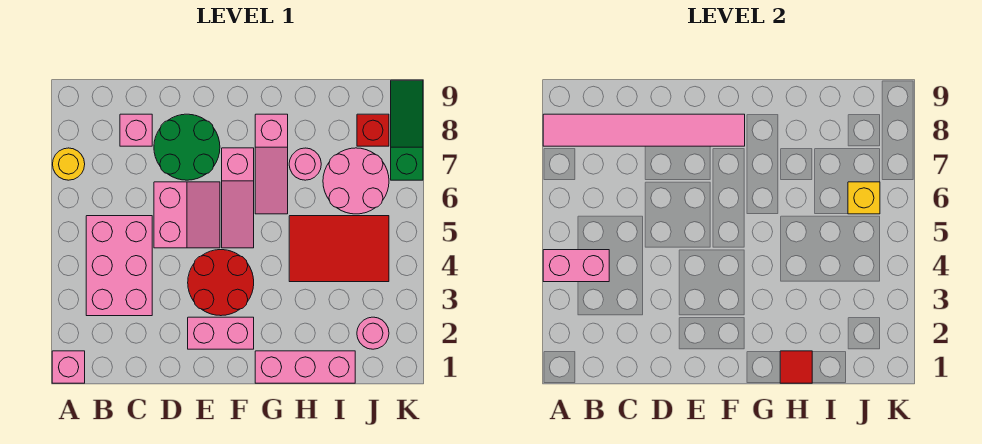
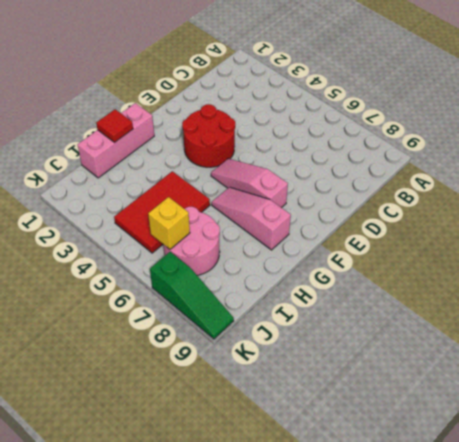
none -> pink 1x1 brick [52,351,85,383]
none -> yellow 1x1 round brick [53,148,85,180]
none -> pink 2x3 brick [86,216,152,316]

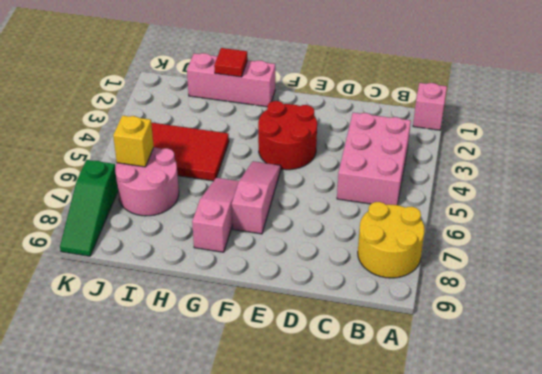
yellow 2x2 round brick [358,202,425,278] -> yellow 1x1 round brick [53,148,85,180]
none -> pink 1x1 brick [120,114,152,146]
none -> pink 2x2 slope [154,182,220,248]
none -> green 2x2 round brick [154,114,220,180]

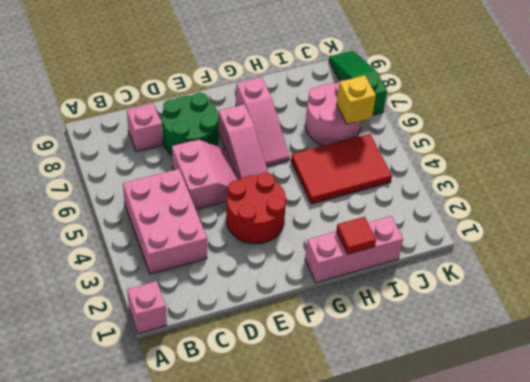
none -> yellow 1x1 round brick [53,148,85,180]
none -> pink 1x2 brick [188,317,254,349]
none -> pink 1x1 round brick [289,148,321,180]

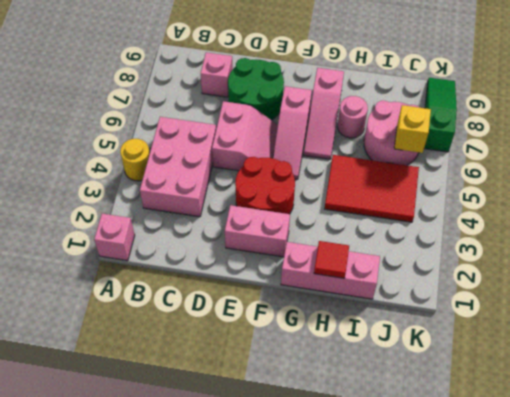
yellow 1x1 round brick [120,139,150,181] -> yellow 1x1 round brick moved to [53,148,85,180]
none -> pink 1x1 round brick [357,317,389,349]
none -> red 1x1 brick [357,114,389,146]
none -> pink 1x2 brick [543,250,609,282]

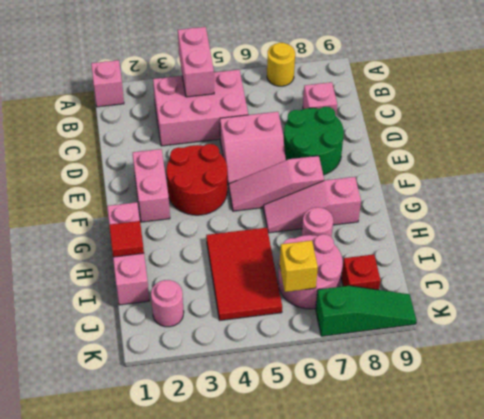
none -> pink 1x6 tile [543,114,745,146]

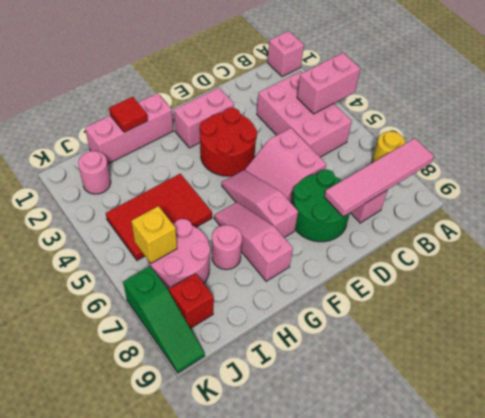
pink 1x4 tile [324,138,434,217] -> pink 1x6 tile [543,114,745,146]

